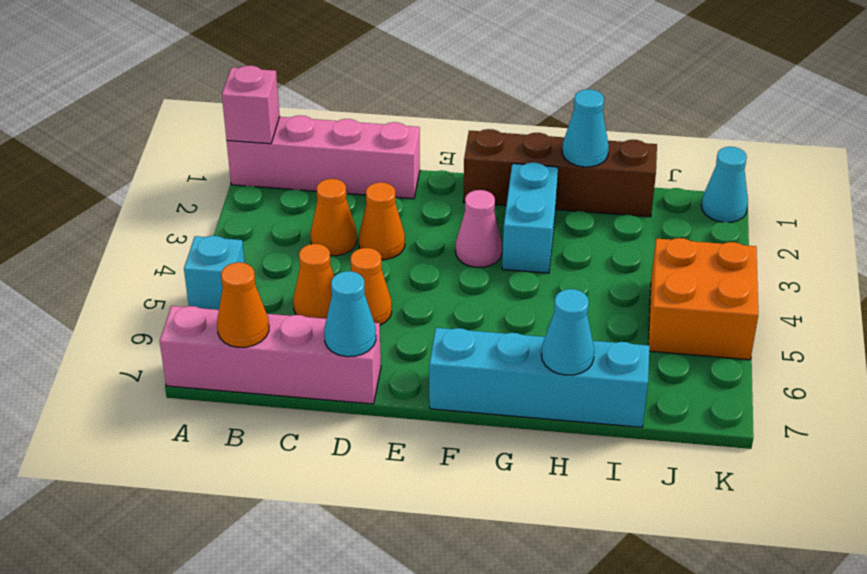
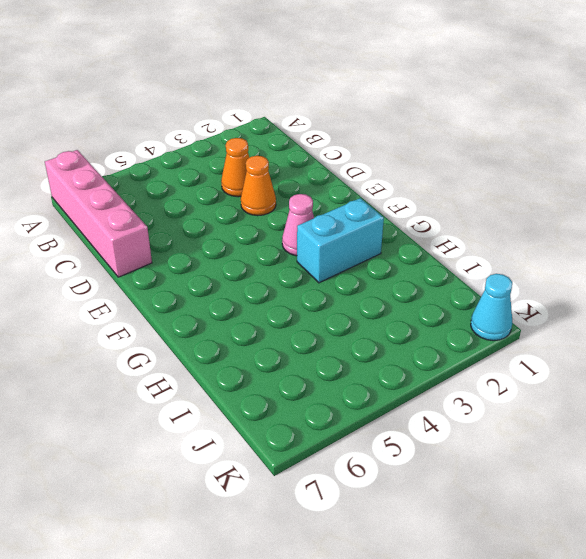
none -> pink 1x4 brick [227,115,420,199]
none -> cyan 1x1 brick [184,236,245,310]
none -> orange 1x1 cone [293,244,334,319]

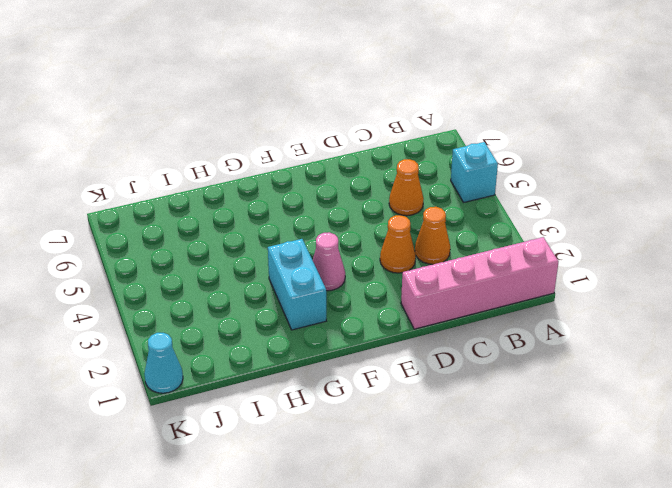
none -> pink 1x4 brick [160,306,381,404]
none -> orange 1x1 cone [351,248,392,325]
none -> brown 1x4 brick [463,129,657,217]

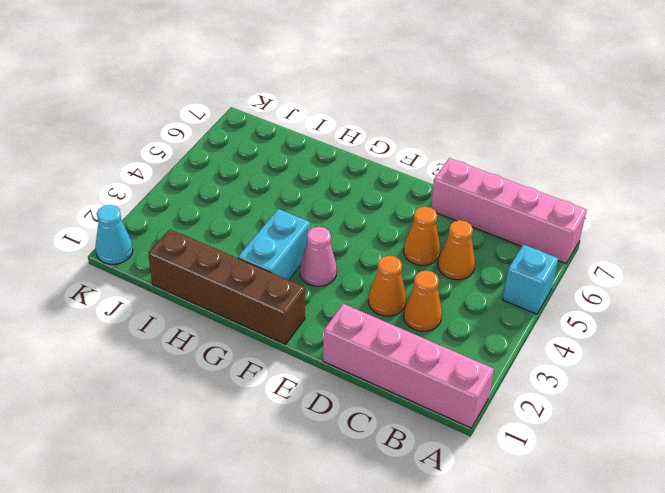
none -> cyan 1x4 brick [429,328,649,427]
none -> orange 2x2 brick [648,238,758,360]
none -> pink 1x1 brick [222,66,280,144]

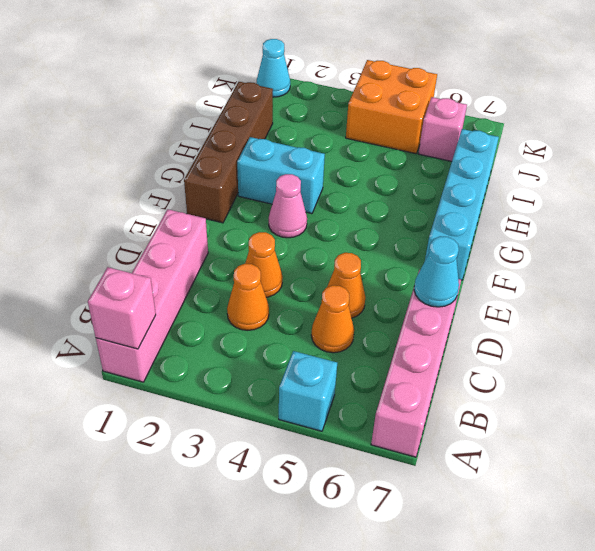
pink 1x1 brick [418,97,467,161] -> none
none -> orange 1x1 cone [217,262,269,347]
none -> cyan 1x1 cone [562,89,609,167]
none -> cyan 1x1 cone [541,289,594,375]

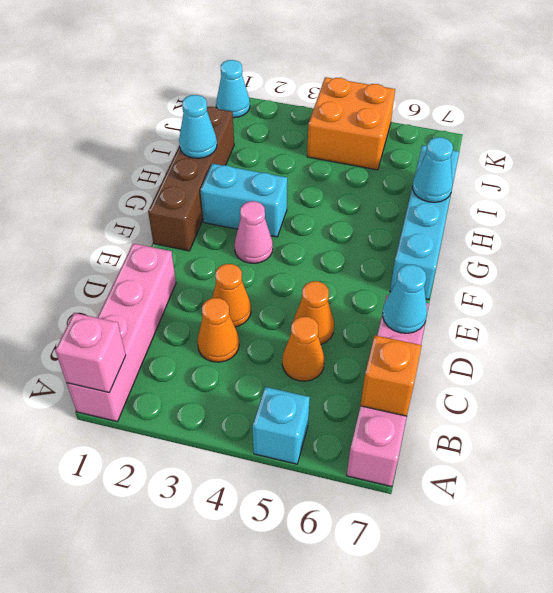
orange 1x1 brick [360,335,422,416] -> orange 1x1 cone [217,262,269,347]

